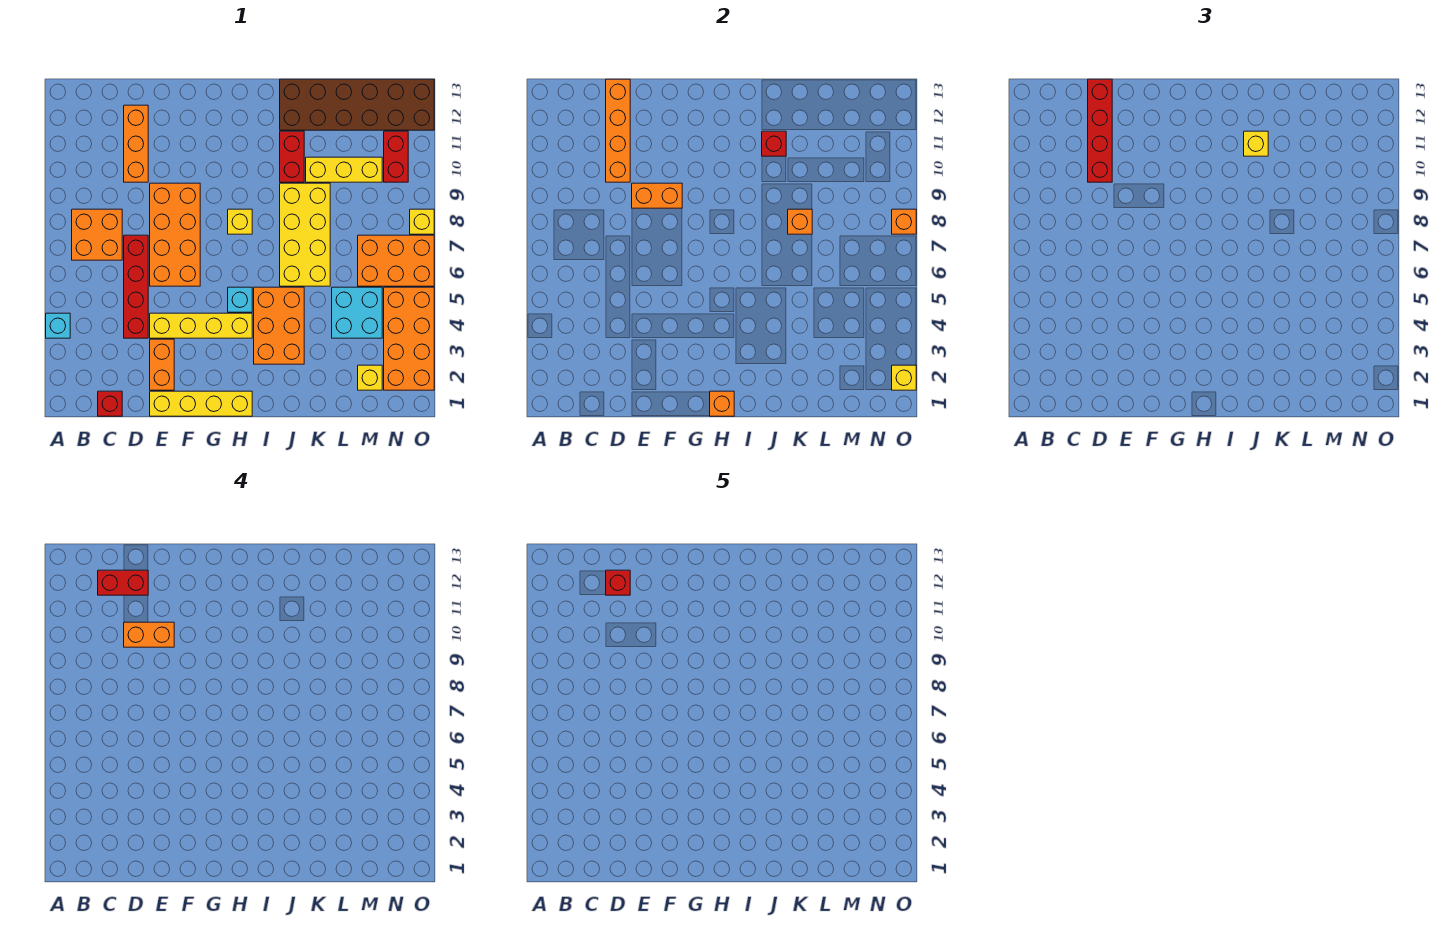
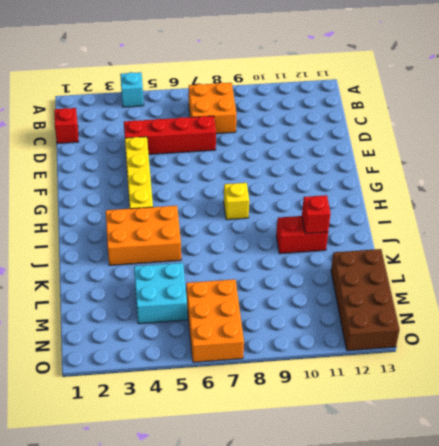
brown 2x4 brick [331,249,400,351] -> brown 2x6 brick [280,79,434,130]
none -> orange 1x3 brick [124,105,148,182]
none -> yellow 1x4 brick [150,391,252,416]
none -> orange 1x2 brick [150,339,174,390]
none -> orange 2x4 brick [150,183,200,286]

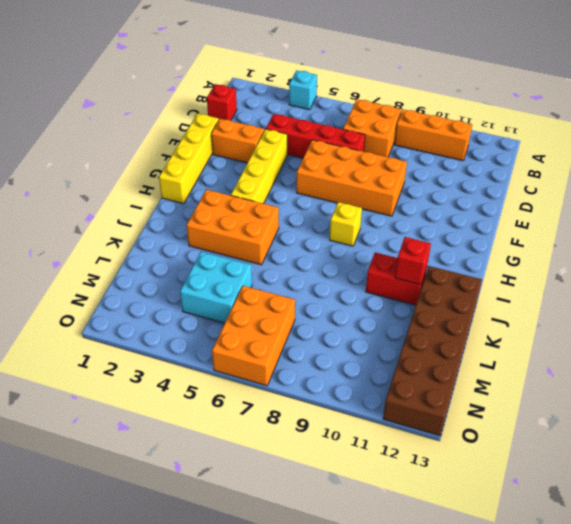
orange 1x3 brick [394,109,472,161] -> orange 1x3 brick moved to [124,105,148,182]
none -> cyan 1x1 brick [228,287,252,312]
none -> yellow 2x4 brick [280,183,330,286]
none -> yellow 1x3 brick [306,157,382,182]
none -> yellow 1x1 brick [358,365,382,390]

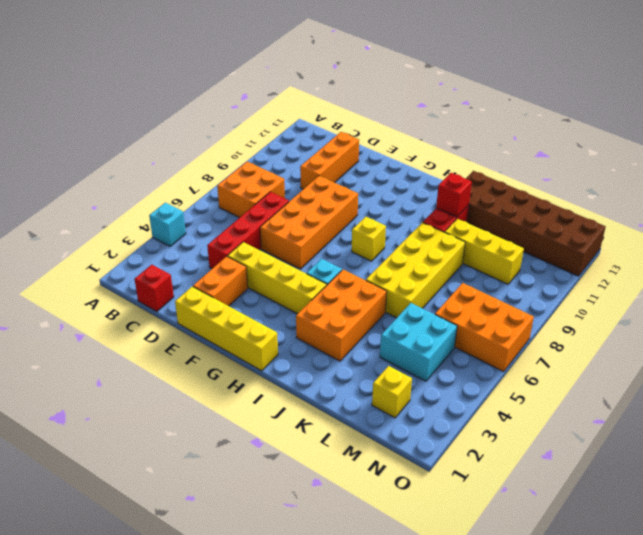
none -> orange 2x4 brick [384,287,434,390]
none -> red 1x2 brick [384,131,408,182]
none -> yellow 1x1 brick [410,209,434,234]
none -> orange 1x4 brick [606,79,630,182]

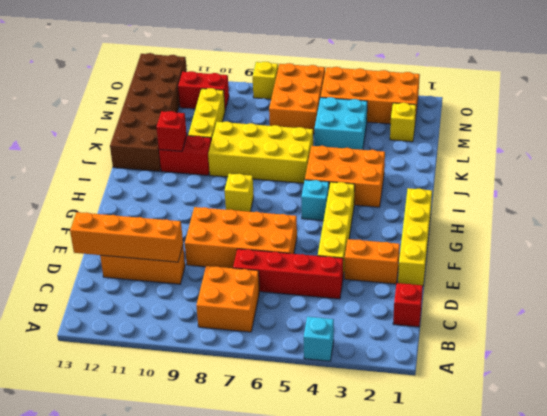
none -> orange 1x2 brick [632,183,682,208]
none -> orange 1x1 brick [710,391,734,416]
none -> orange 1x1 brick [788,209,812,234]
none -> yellow 1x1 brick [892,365,916,390]

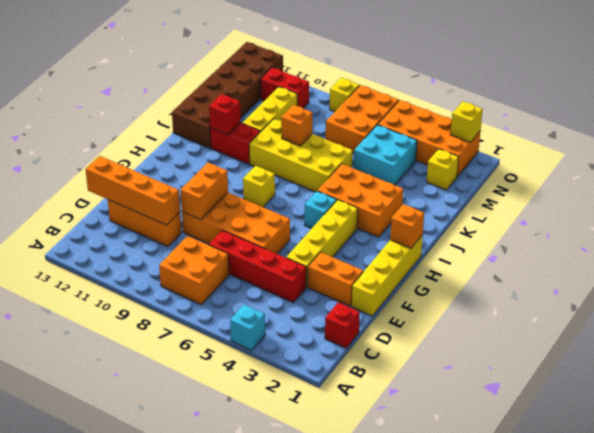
none -> orange 1x1 brick [892,209,916,234]
none -> red 1x4 brick [1088,79,1112,182]
none -> yellow 1x1 brick [1244,131,1268,156]
none -> red 1x2 brick [98,570,148,595]

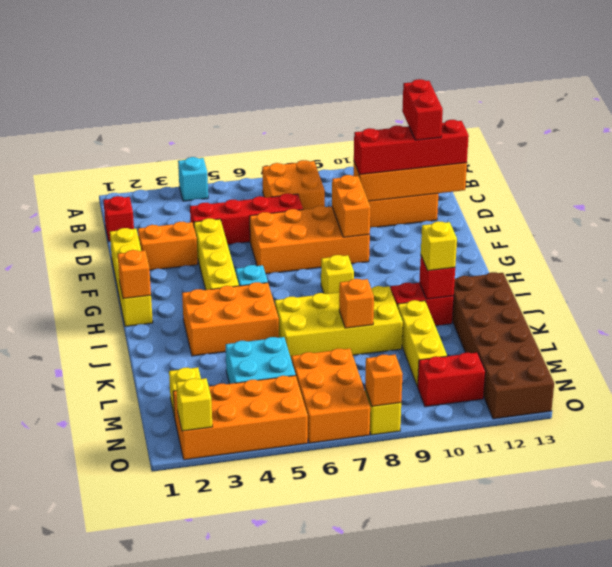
none -> orange 1x2 brick [124,622,174,647]
none -> red 1x1 brick [606,570,630,595]

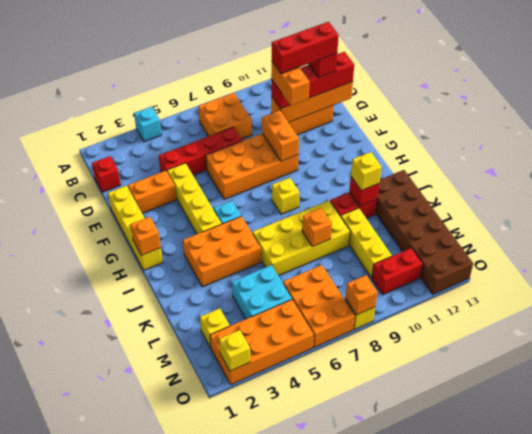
red 1x3 brick [272,22,339,74] -> red 1x1 brick [606,570,630,595]

